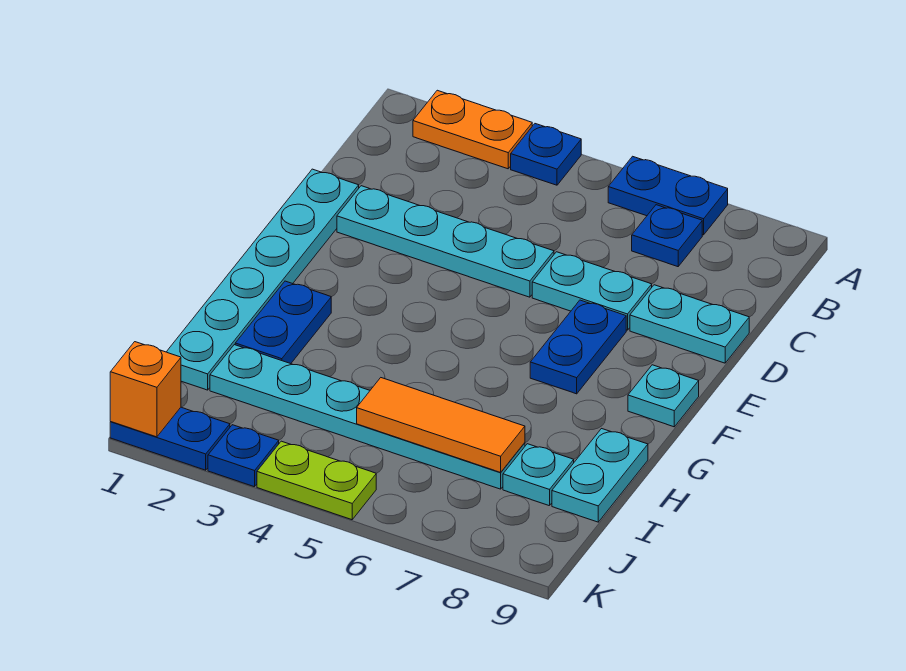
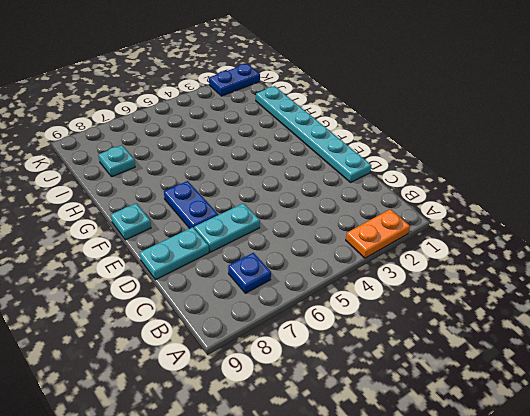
none -> blue 1x1 plate [511,124,581,185]
none -> blue 1x2 plate [608,156,728,235]
none -> cyan 1x4 plate [337,186,554,297]

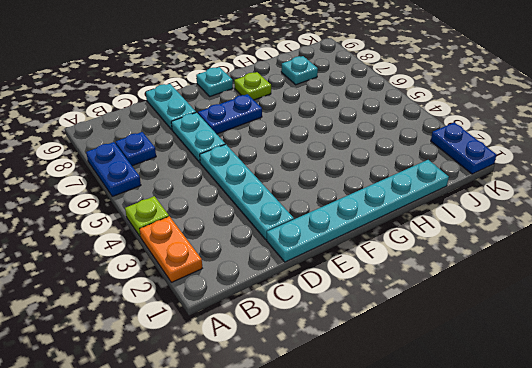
lime 1x1 plate [125,196,169,237] -> blue 1x1 plate [511,124,581,185]
lime 1x1 plate [234,72,271,100] -> none
none -> blue 1x2 plate [235,281,331,364]
none -> cyan 1x2 plate [552,429,648,522]
none -> cyan 1x6 plate [210,345,525,489]

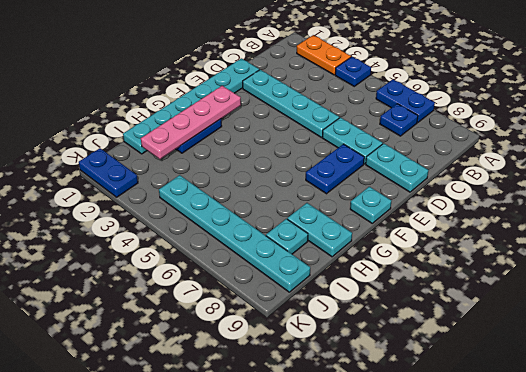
pink 1x4 plate [141,86,241,159] -> none
cyan 1x2 plate [287,203,352,257] -> cyan 1x2 plate turned to [552,429,648,522]
cyan 1x6 plate [159,175,310,292] -> cyan 1x6 plate moved to [210,345,525,489]
none -> blue 1x1 plate [208,425,279,487]
none -> lime 1x2 plate [257,441,376,520]
none -> orange 1x3 tile [357,378,525,472]

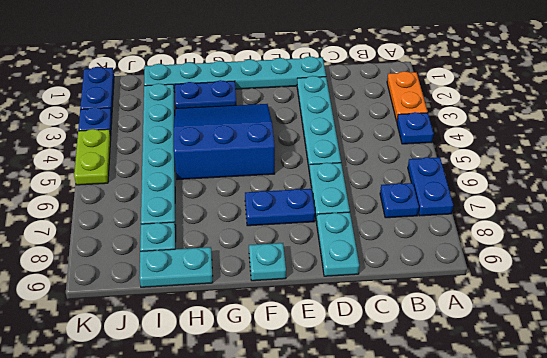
blue 3x3 slope [174,104,275,180] -> none
none -> orange 1x3 tile [357,378,525,472]
none -> orange 1x1 brick [110,342,181,437]

